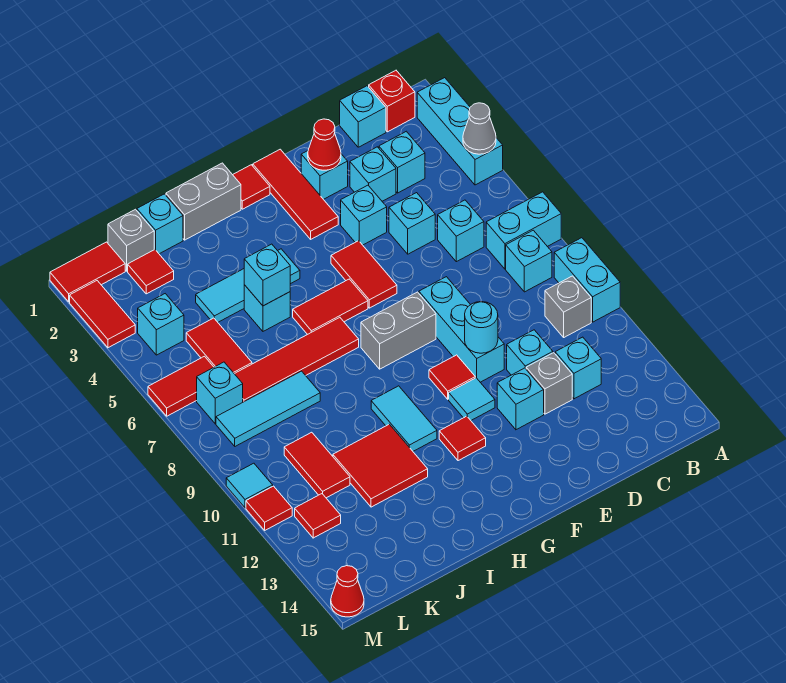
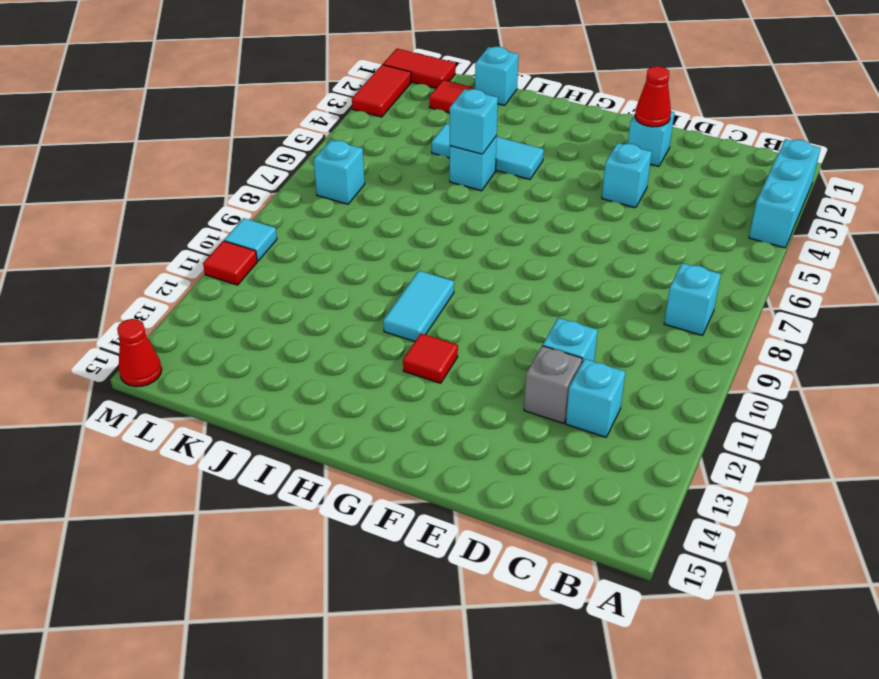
none -> cyan 1x2 brick [486,192,561,269]
none -> cyan 1x2 brick [554,238,620,322]
none -> red 1x1 brick [369,70,415,132]
none -> grey 1x1 brick [545,276,591,337]

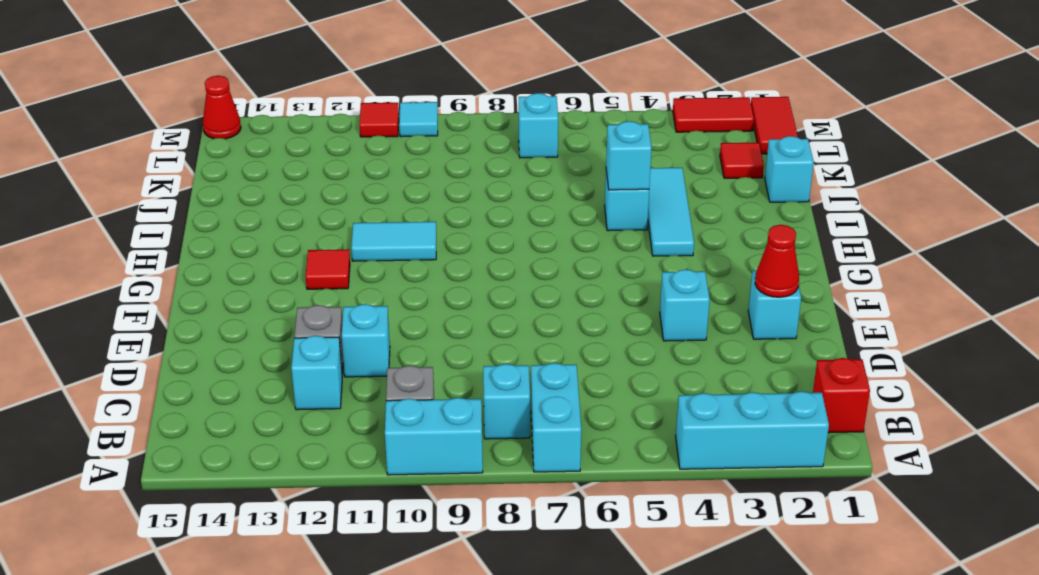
none -> cyan 1x1 brick [340,86,386,147]
none -> cyan 1x1 brick [379,131,425,193]
none -> cyan 1x1 brick [438,200,484,262]
none -> cyan 1x1 brick [350,147,396,201]

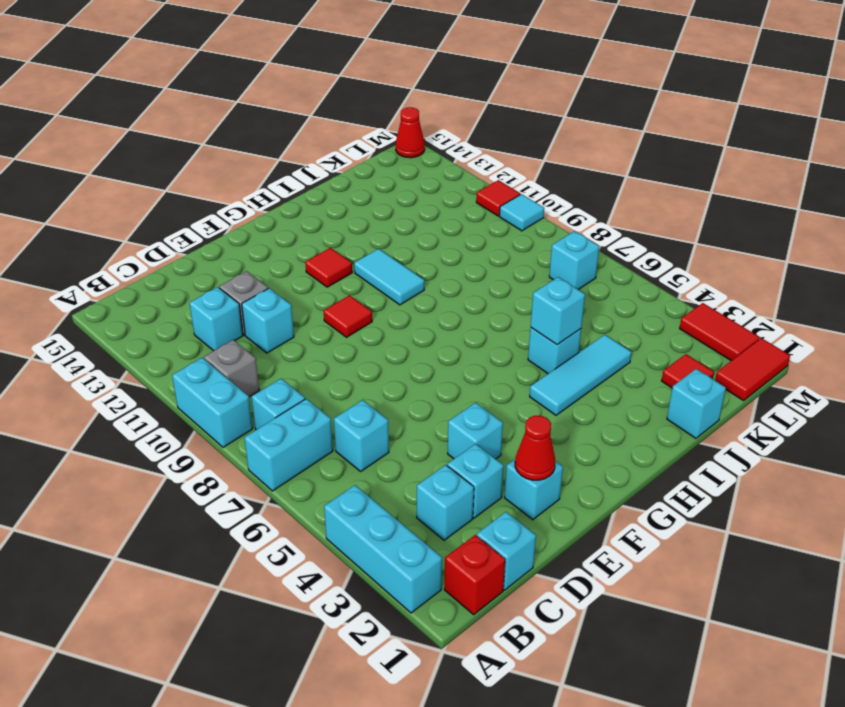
none -> cyan 1x1 brick [389,193,435,254]
none -> cyan 1x3 brick [419,277,504,382]
none -> cyan 1x1 brick [497,368,544,430]
none -> red 1x3 tile [253,149,338,239]

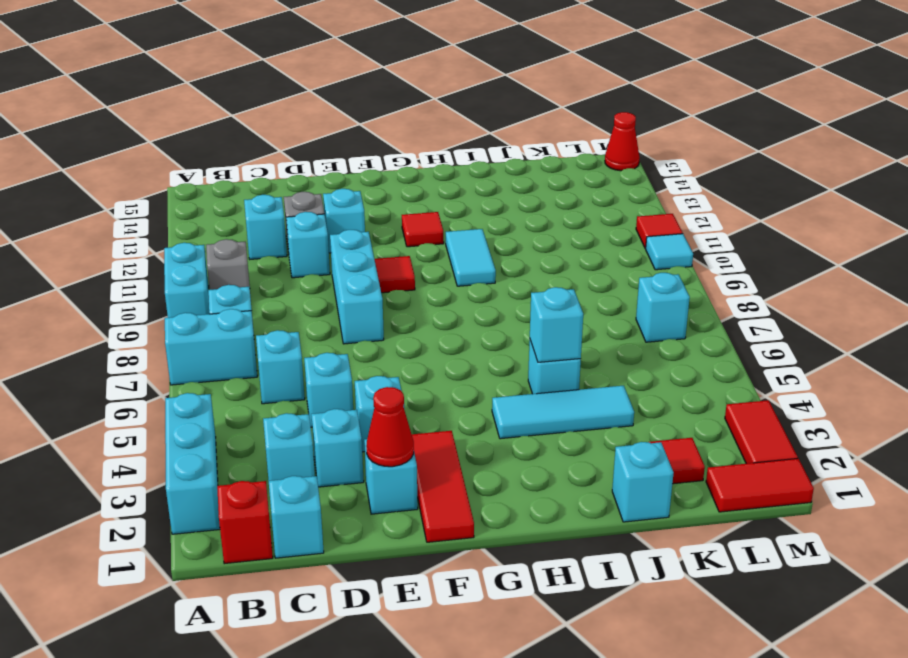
none -> red 1x2 tile [331,241,397,308]
none -> grey 1x2 brick [361,292,436,369]
none -> cyan 1x1 tile [449,378,495,420]
none -> red 1x1 tile [233,165,270,209]

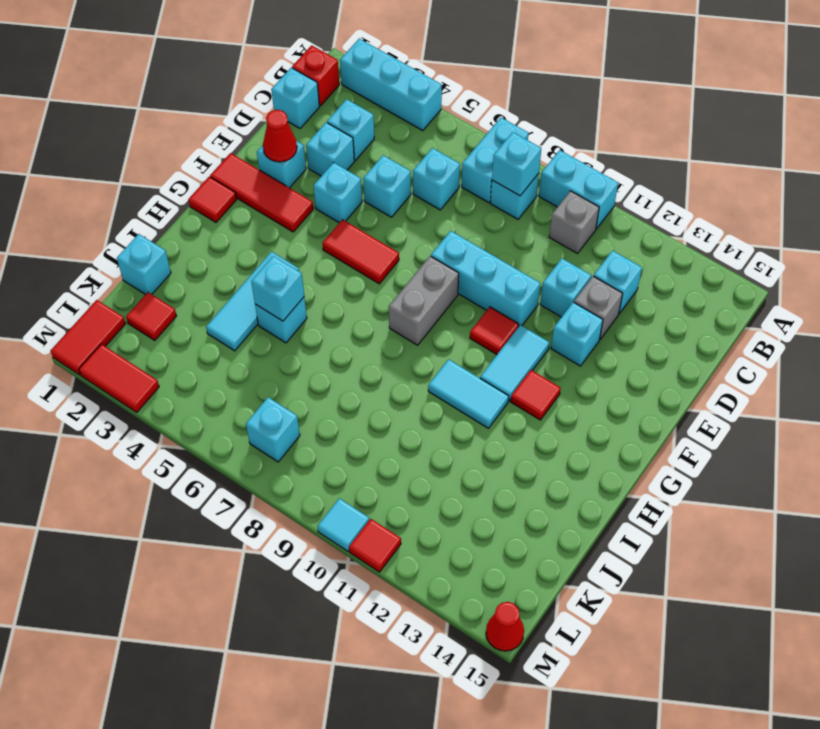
cyan 1x1 brick [492,132,541,196] -> cyan 1x1 brick moved to [138,294,184,355]
cyan 1x2 tile [480,325,549,401] -> cyan 1x1 tile [449,378,495,420]
none -> red 1x2 tile [293,279,368,335]
none -> grey 1x2 brick [166,163,241,240]
none -> red 1x4 tile [235,317,359,402]
none -> red 2x2 tile [333,424,428,507]

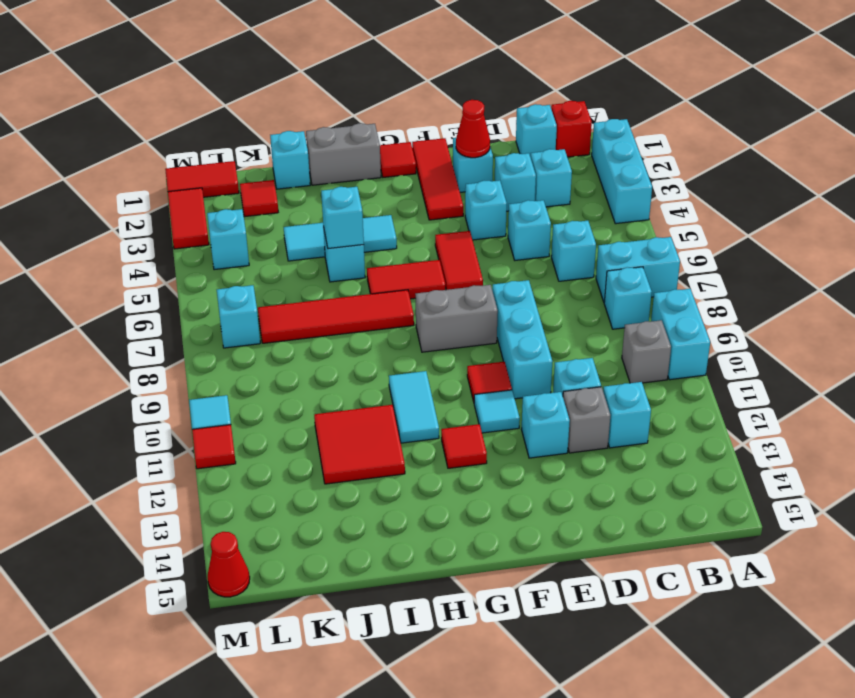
none -> cyan 1x3 tile [216,371,320,446]
none -> grey 1x1 brick [108,209,154,271]
none -> red 1x2 tile [186,318,252,374]
none -> red 1x2 tile [284,432,350,498]

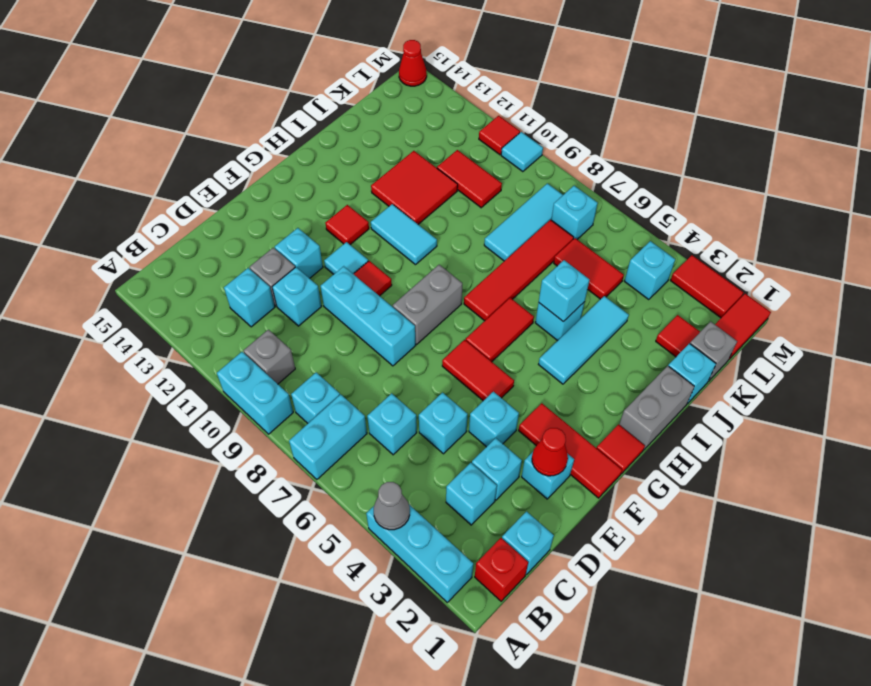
none -> red 1x2 tile [148,356,214,416]
none -> red 1x1 tile [295,494,341,538]
none -> cyan 1x1 round brick [465,302,498,353]

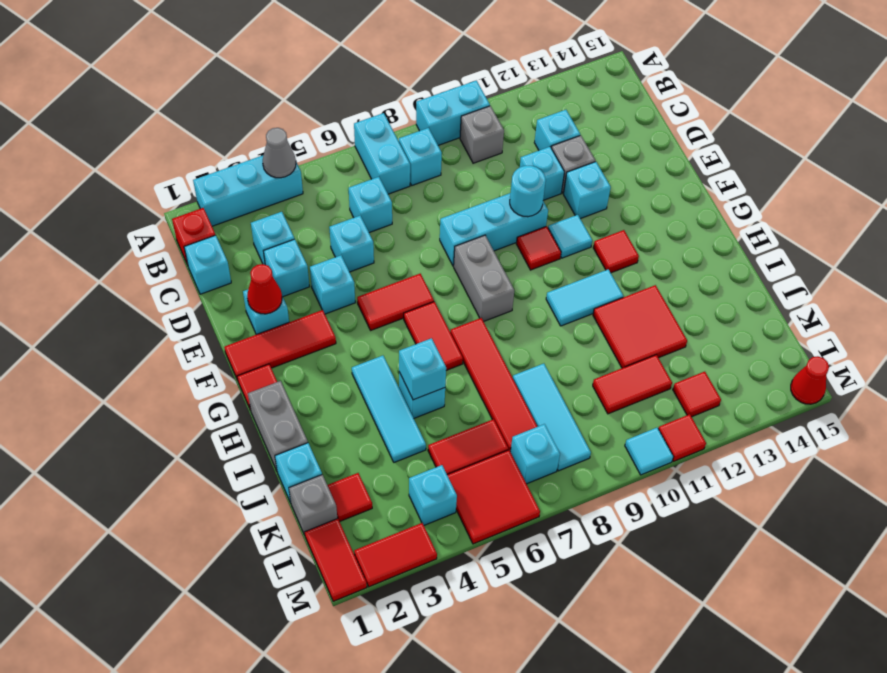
red 2x2 tile [447,450,540,544] -> red 1x2 tile [148,356,214,416]

